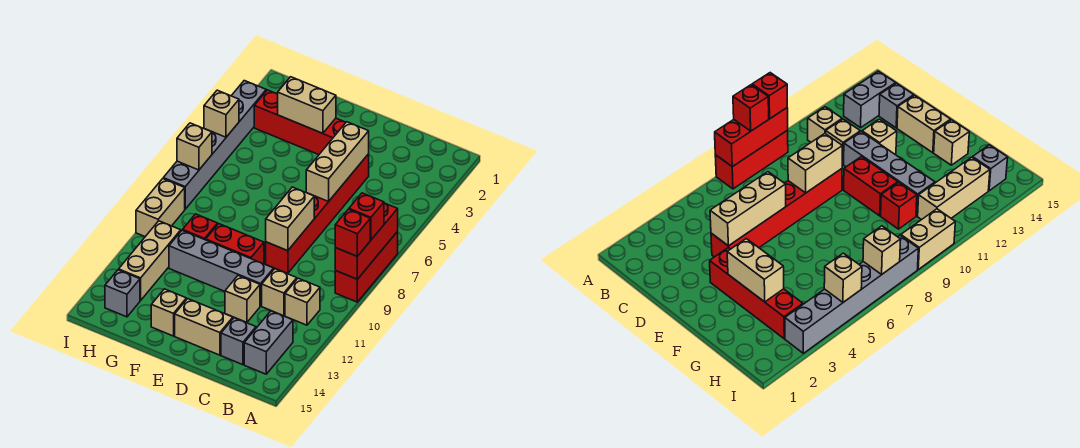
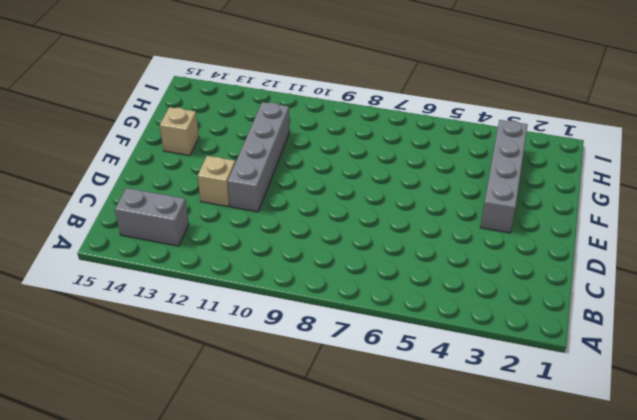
grey 1x4 brick [480,120,528,233] -> red 1x4 brick [254,90,346,155]
none -> red 1x3 brick [335,232,398,302]
none -> tan 1x1 brick [285,278,320,325]
none -> tan 1x1 brick [262,269,297,316]

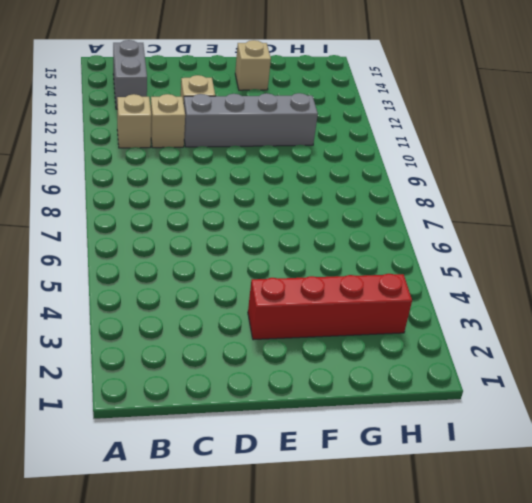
none -> red 1x3 brick [335,232,398,302]
none -> grey 1x1 brick [221,318,256,365]
none -> red 1x6 brick [266,154,369,274]

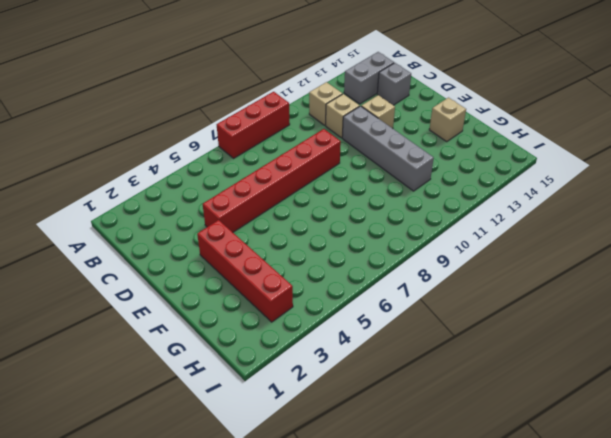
none -> tan 1x2 brick [175,299,233,355]
none -> red 1x2 brick [206,224,264,264]
none -> red 1x1 brick [183,214,218,240]

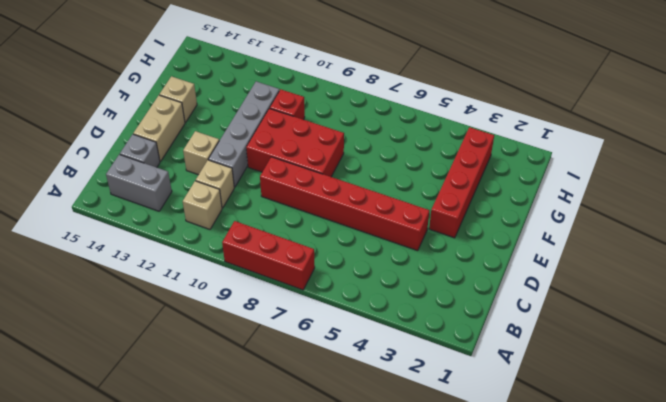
red 2x3 brick [246,108,344,177] -> red 1x2 brick [206,224,264,264]
none -> tan 1x3 brick [119,221,181,301]
none -> grey 1x1 brick [105,270,140,317]
none -> grey 1x6 brick [163,81,266,209]

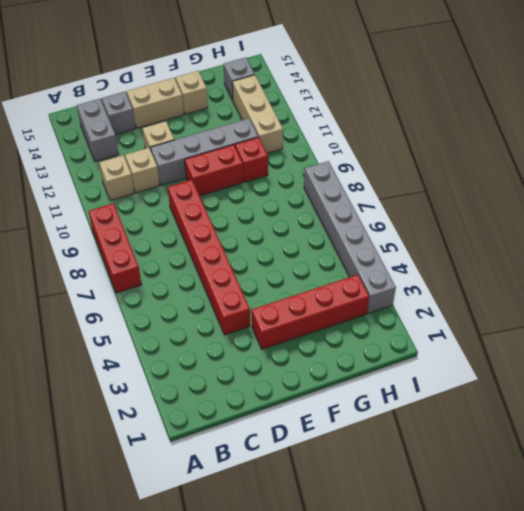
none -> tan 1x2 brick [136,179,185,237]
none -> red 1x3 brick [335,203,398,279]
none -> tan 1x3 brick [306,122,369,201]

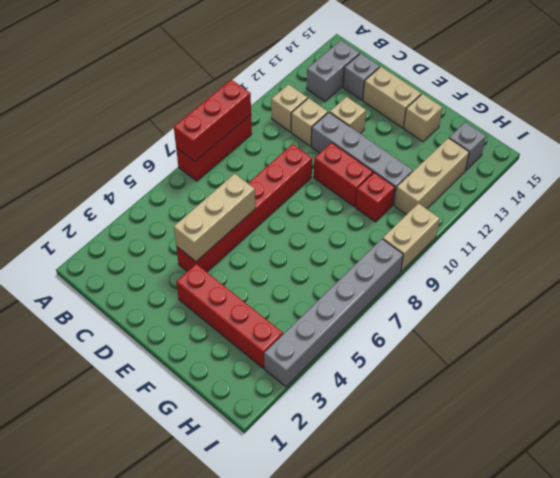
none -> tan 1x2 brick [266,187,314,251]
none -> tan 1x2 brick [278,77,336,133]
none -> tan 1x1 brick [204,90,239,137]

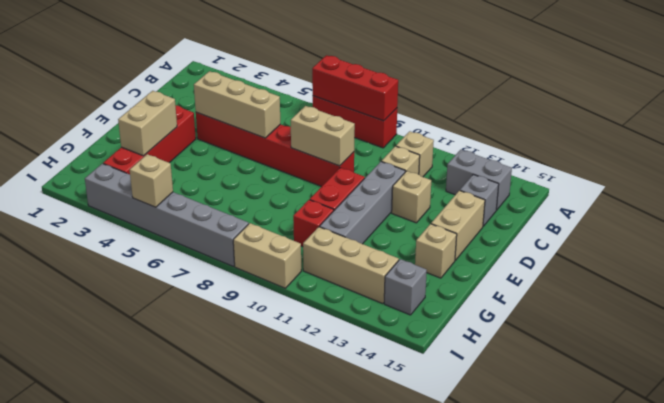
none -> tan 1x1 brick [177,123,212,170]
none -> red 1x1 brick [349,193,384,240]
none -> red 1x1 brick [335,209,370,256]

